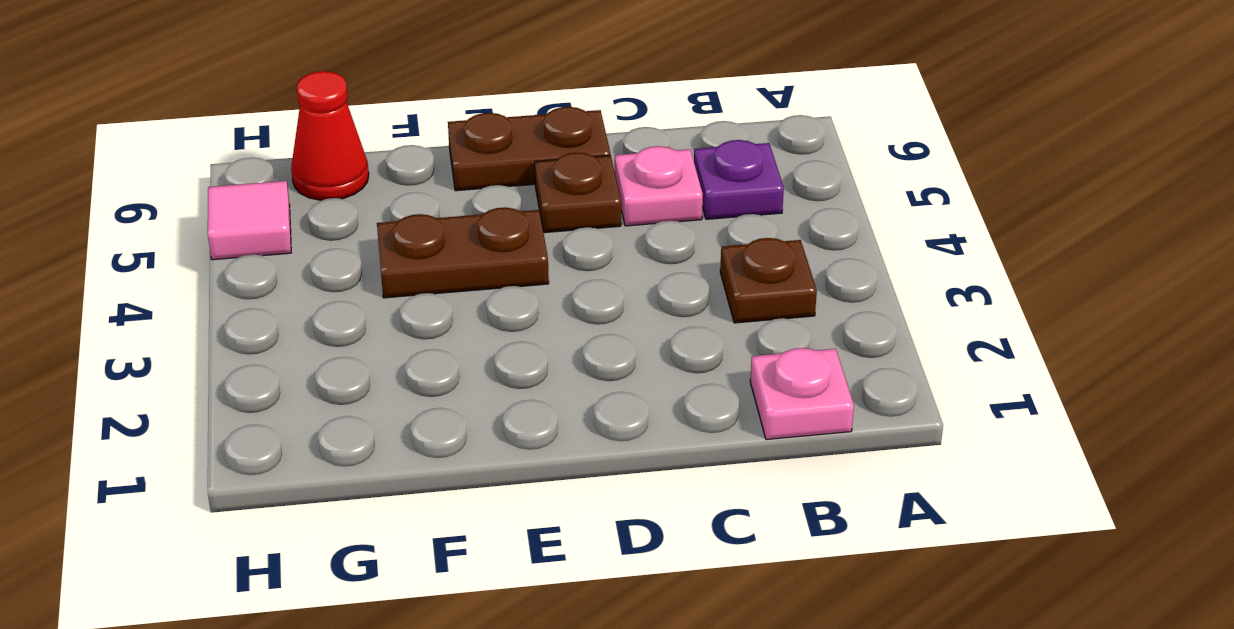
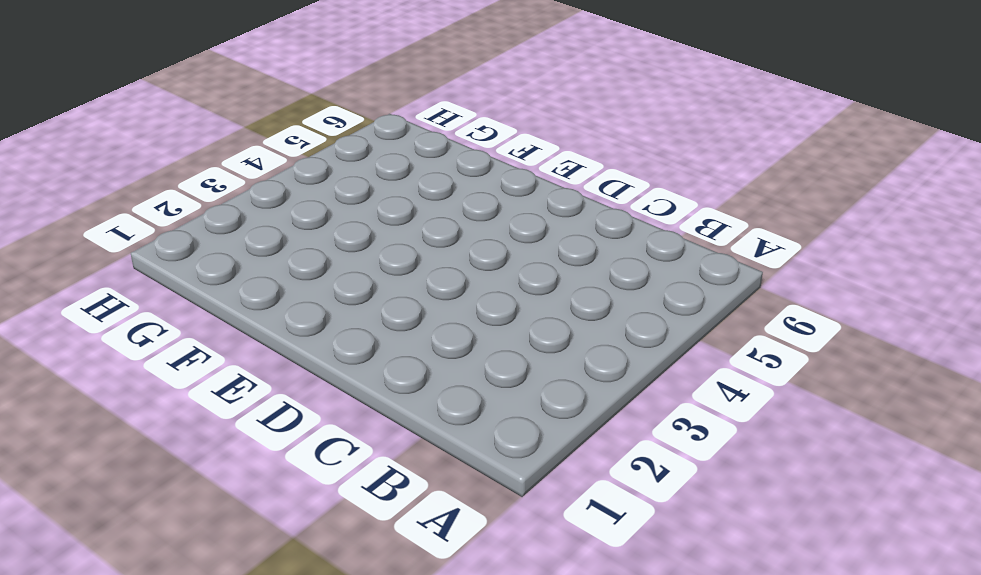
none -> pink 1x1 plate [750,348,854,440]
none -> brown 1x1 plate [720,238,817,323]

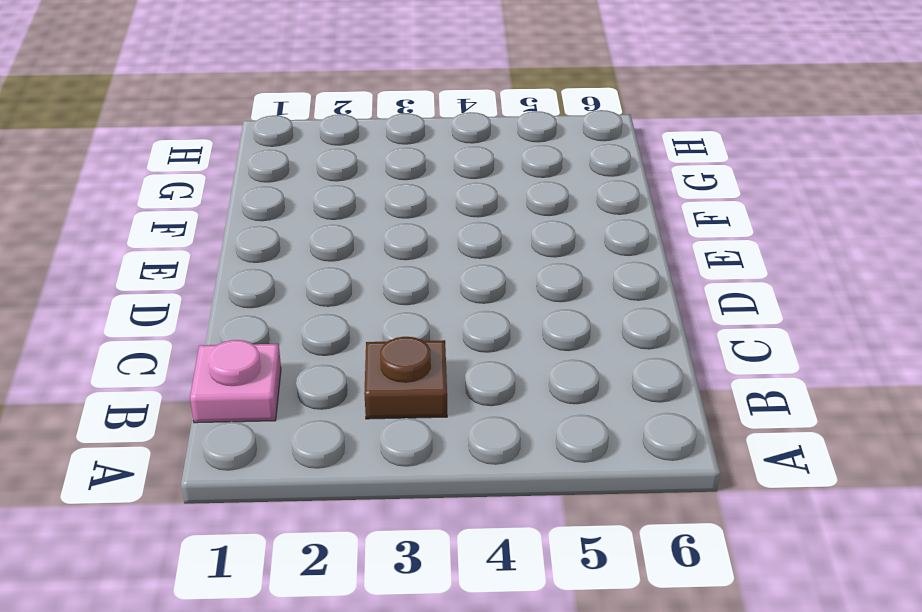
none -> purple 1x1 plate [694,140,784,219]
none -> pink 1x1 plate [615,146,703,226]

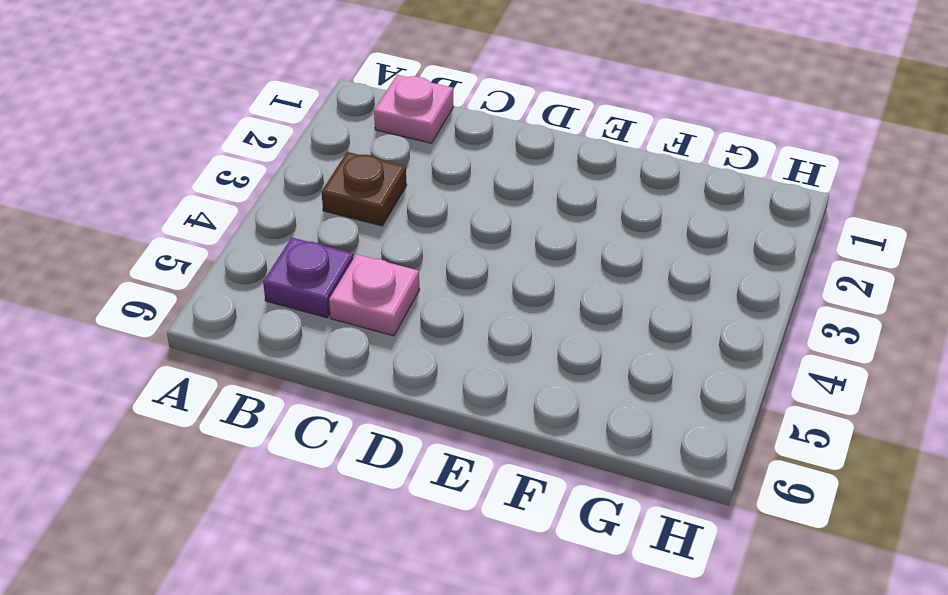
none -> brown 1x1 plate [535,152,621,233]
none -> brown 1x2 plate [448,107,610,191]

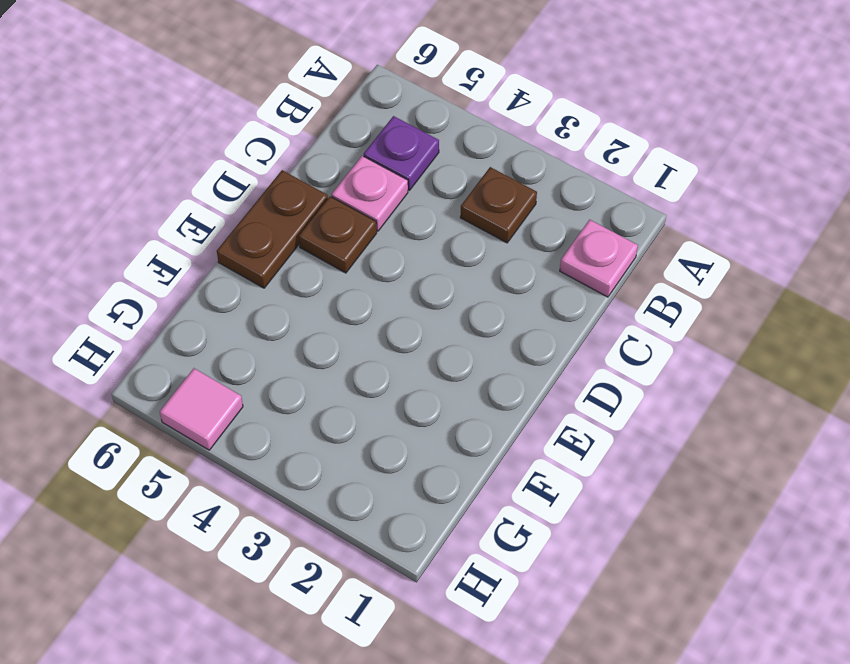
none -> brown 1x2 plate [377,208,549,298]
none -> red 1x1 cone [291,71,369,200]

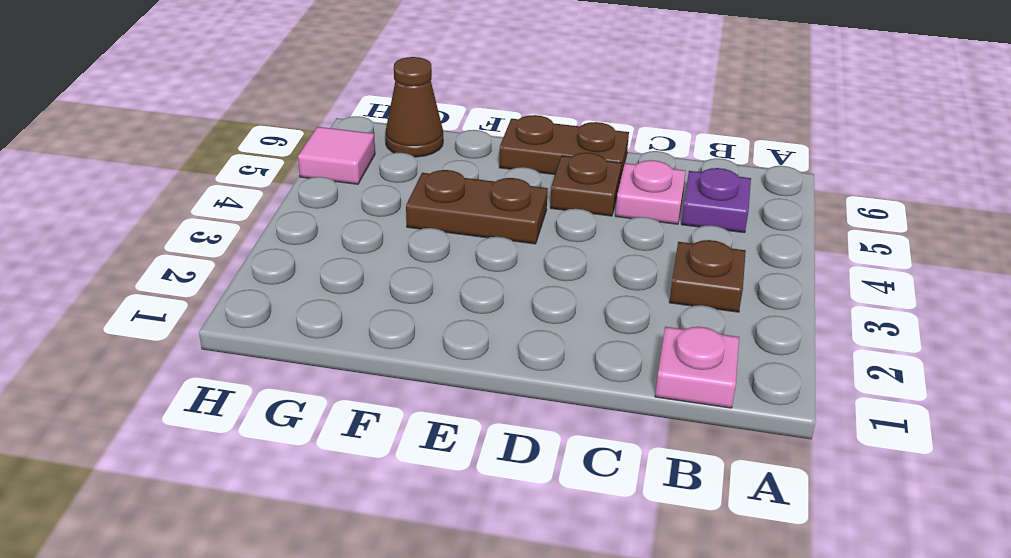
brown 1x1 cone [385,57,443,157] -> red 1x1 cone [291,71,369,200]

